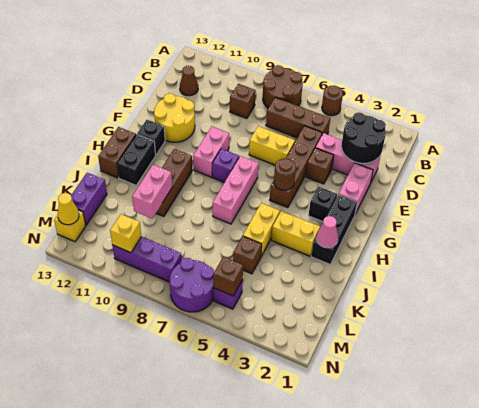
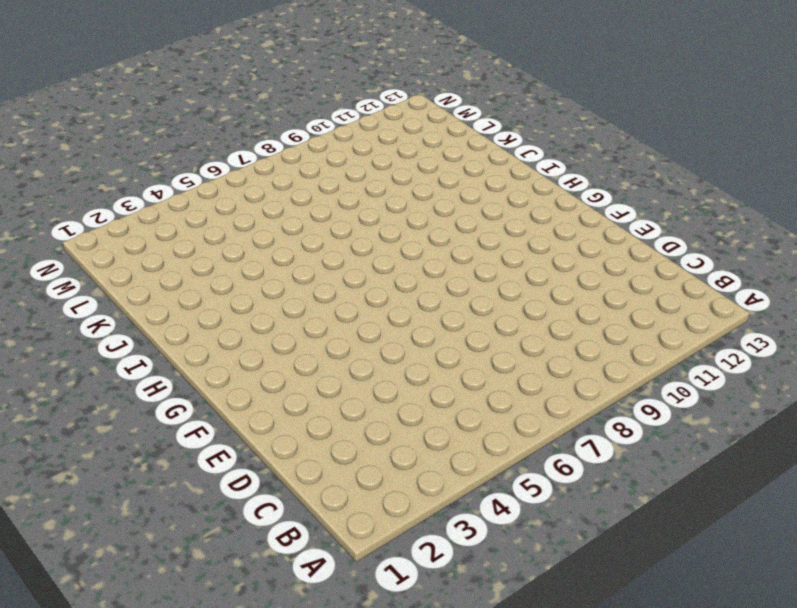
none -> brown 1x1 round brick [322,86,343,116]
none -> brown 2x2 round brick [263,65,303,108]
none -> brown 1x3 brick [266,97,330,138]
none -> brown 1x1 brick [230,84,256,119]

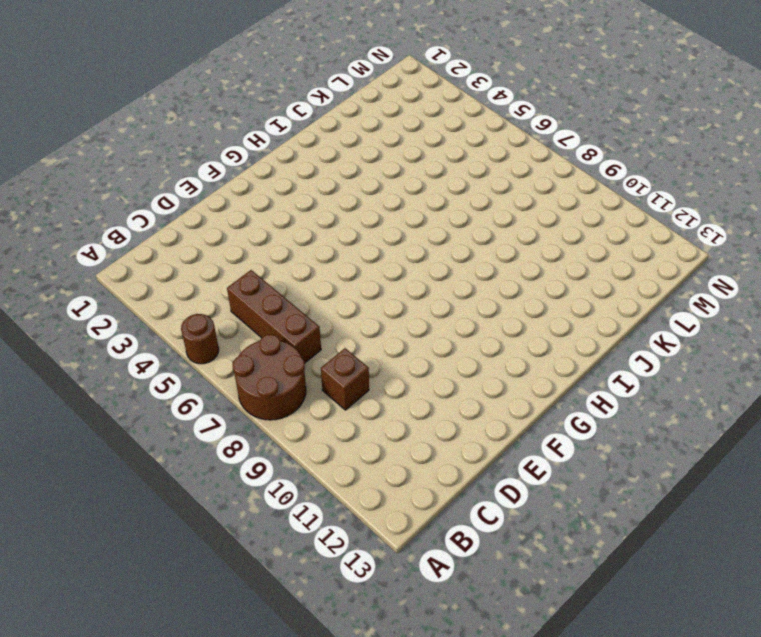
none -> brown 1x1 cone [180,66,198,96]
none -> pink 1x3 brick [316,133,380,182]
none -> brown 1x4 brick [270,126,322,208]
none -> pink 1x2 brick [339,163,373,214]

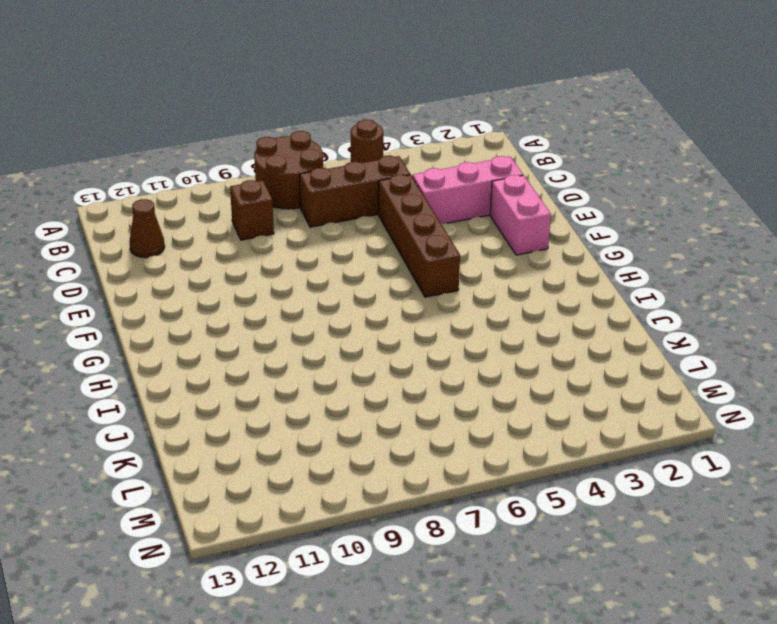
none -> brown 1x1 brick [306,148,334,184]
none -> yellow 1x2 brick [249,126,295,165]
none -> yellow 2x2 round brick [154,93,195,142]
none -> pink 1x2 brick [193,127,229,177]

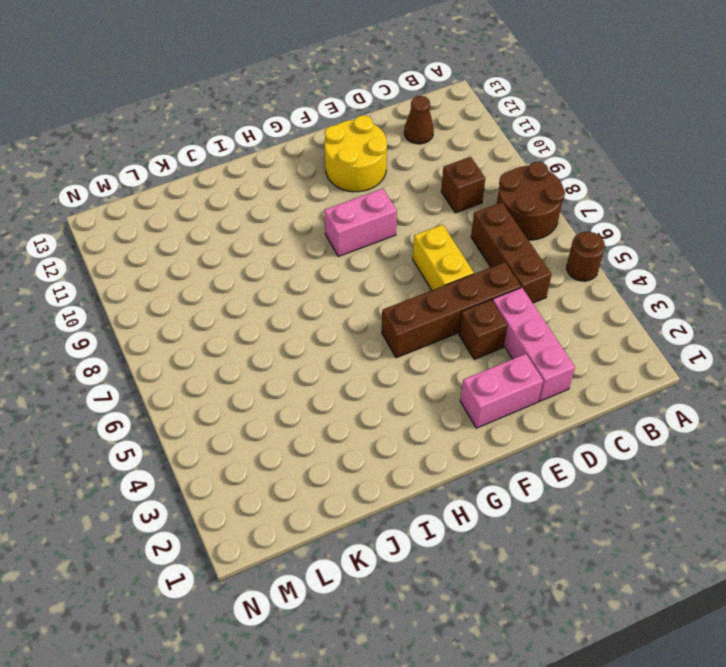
none -> black 1x3 brick [311,194,357,264]
none -> black 1x1 brick [308,187,337,222]
none -> pink 1x3 brick [213,156,259,224]
none -> purple 1x1 brick [212,149,239,182]

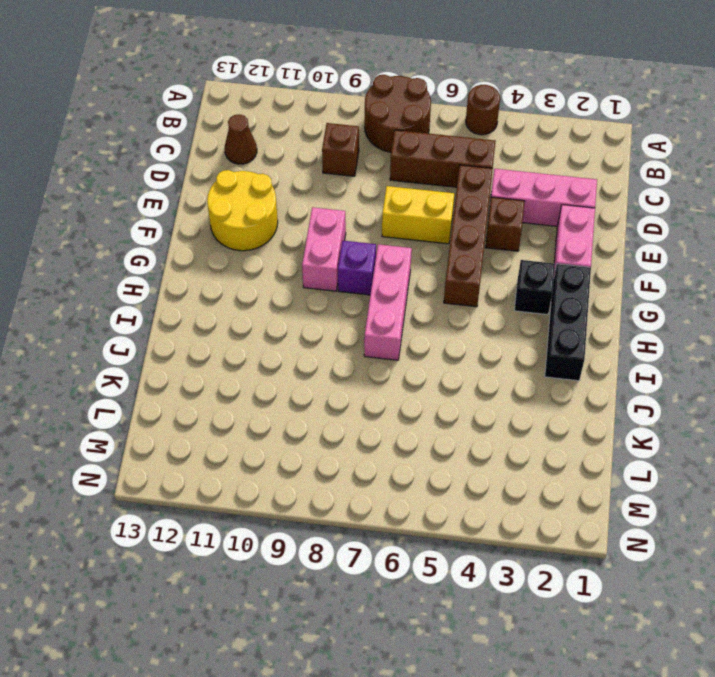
none -> black 1x1 brick [137,120,165,155]
none -> brown 1x3 brick [156,149,192,217]
none -> black 1x2 brick [117,134,156,185]
none -> brown 1x2 brick [98,127,136,178]

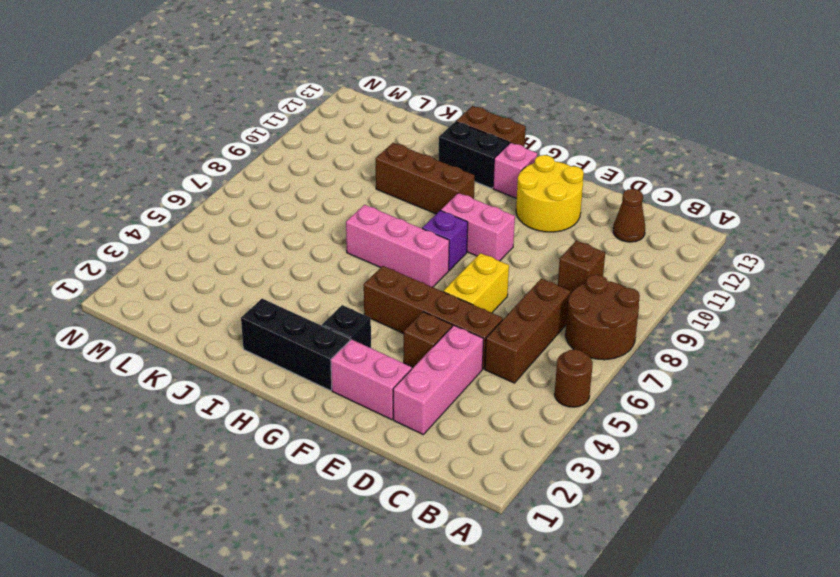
pink 1x1 brick [493,143,537,198] -> black 1x1 brick [137,120,165,155]
none -> yellow 1x2 brick [271,211,320,256]
none -> yellow 1x2 brick [243,203,280,256]
none -> brown 1x1 brick [233,236,262,274]
none -> purple 1x2 brick [71,173,107,225]

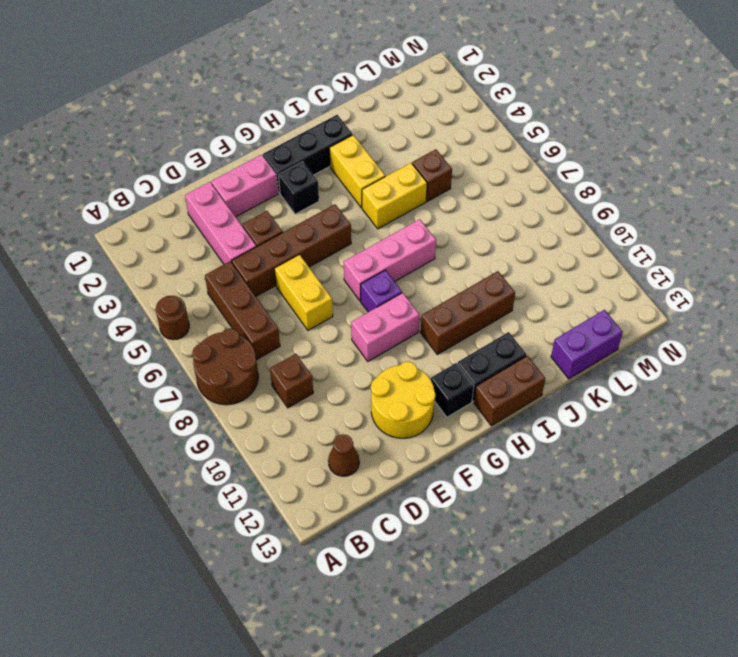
none -> purple 1x1 brick [213,280,243,309]
none -> purple 2x2 round brick [170,258,214,312]
none -> purple 1x3 brick [112,237,182,282]
none -> yellow 1x1 brick [54,210,86,242]

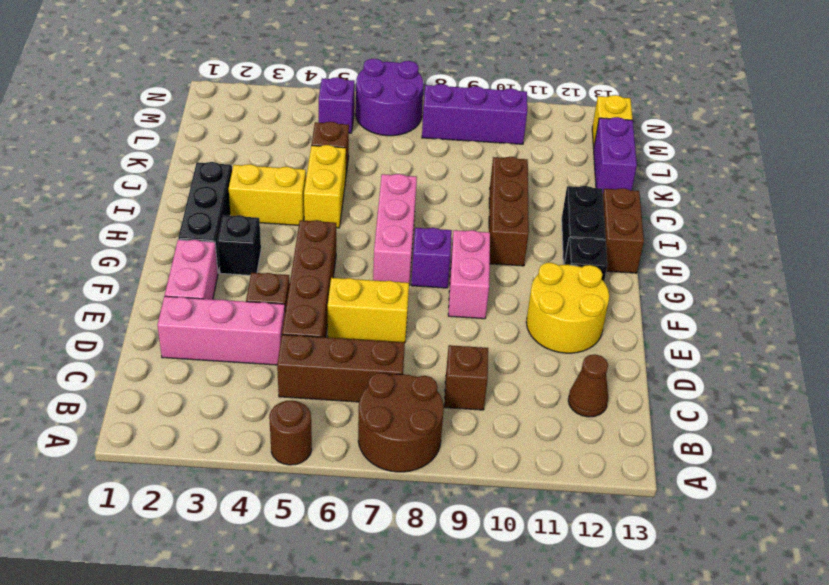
none -> black 2x2 round brick [341,112,386,163]
none -> brown 1x1 round brick [274,159,296,190]
none -> pink 1x1 cone [317,216,338,248]
none -> pink 1x2 brick [132,165,172,218]

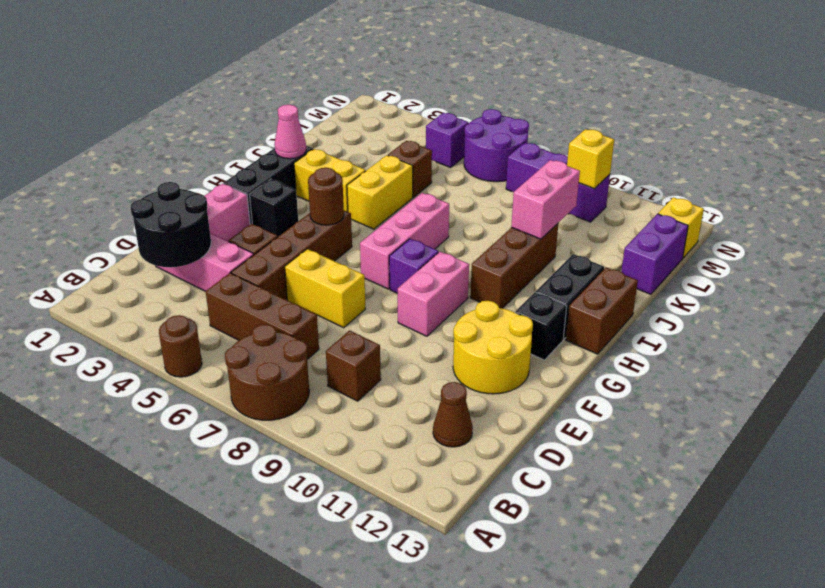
none -> brown 1x1 brick [213,257,243,296]
none -> yellow 1x1 cone [57,193,79,225]

